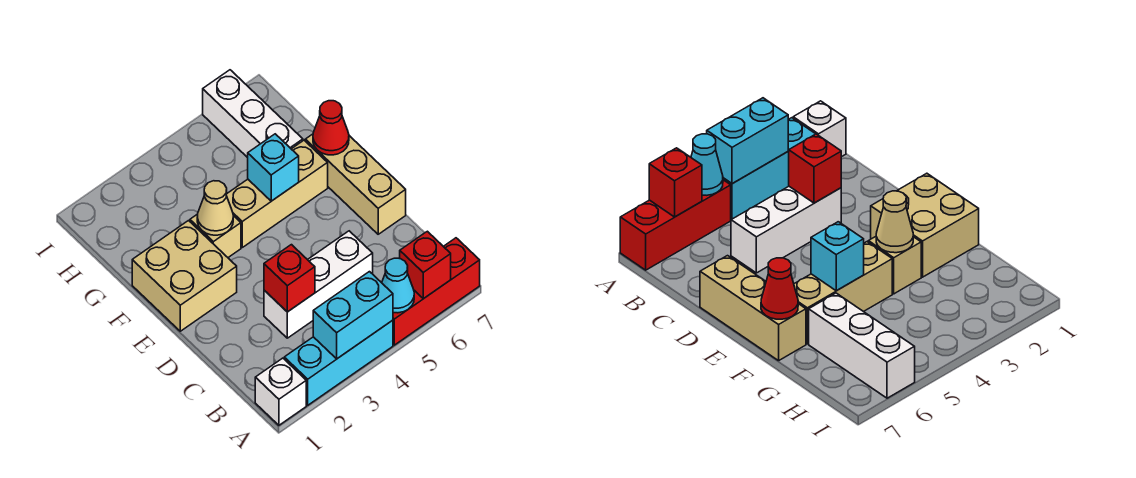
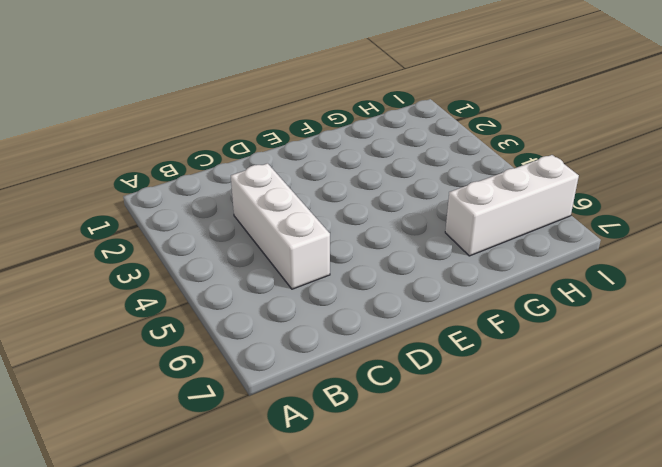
none -> white 1x1 brick [255,358,306,425]
none -> cyan 1x3 brick [284,320,393,405]
none -> red 1x3 brick [393,238,480,345]

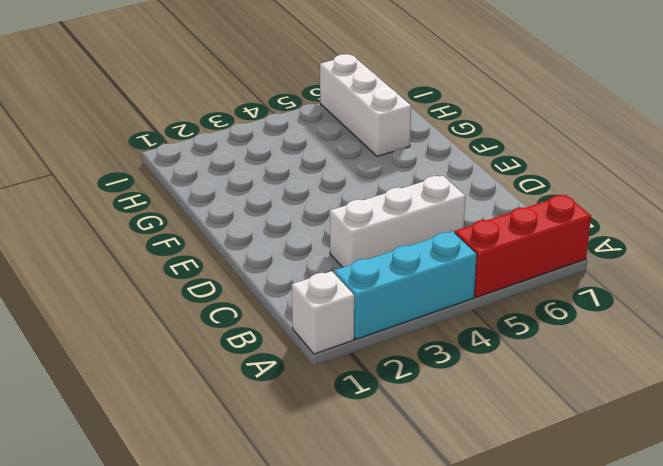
none -> tan 1x3 brick [305,134,406,234]
none -> tan 2x2 brick [132,221,237,331]
none -> tan 1x1 brick [190,214,241,257]

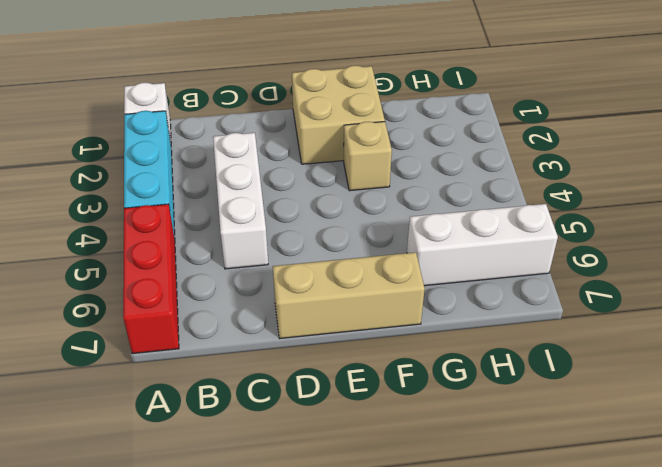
none -> tan 1x3 brick [226,140,328,247]
none -> cyan 1x2 brick [313,272,393,359]
none -> cyan 1x1 cone [382,258,414,313]

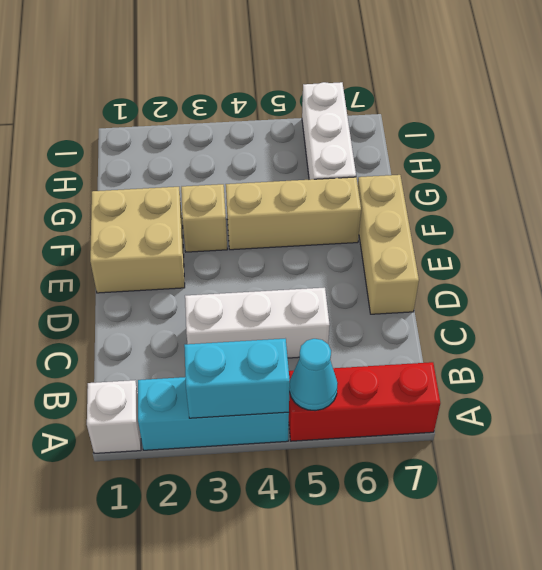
none -> red 1x1 brick [400,231,451,299]
none -> red 1x1 brick [264,245,315,312]
none -> tan 1x1 cone [197,181,233,235]

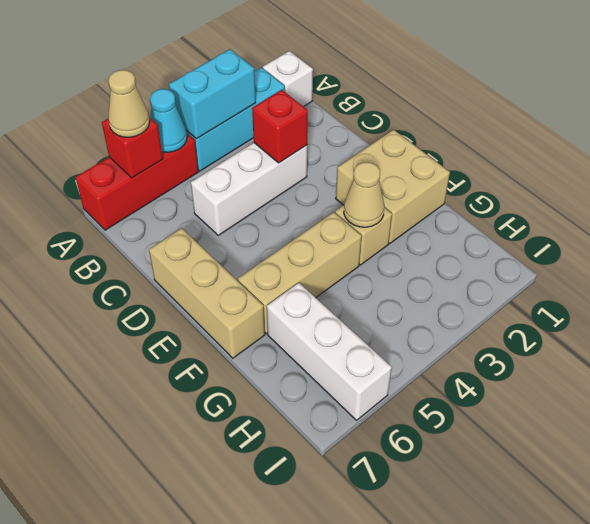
tan 1x1 cone [108,70,150,137] -> none
none -> cyan 1x1 brick [248,134,299,201]
none -> red 1x1 cone [313,101,349,155]

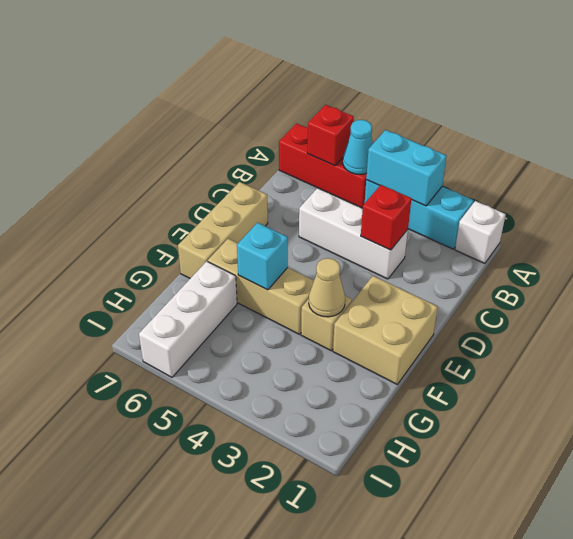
none -> red 1x1 cone [313,101,349,155]

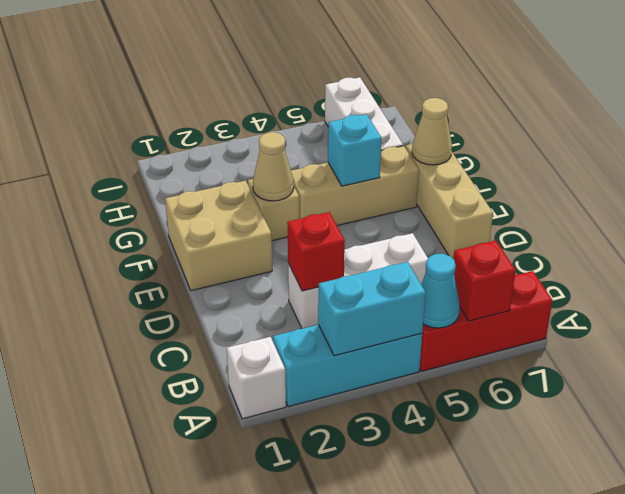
tan 1x1 cone [412,98,452,165] -> red 1x1 cone [313,101,349,155]

